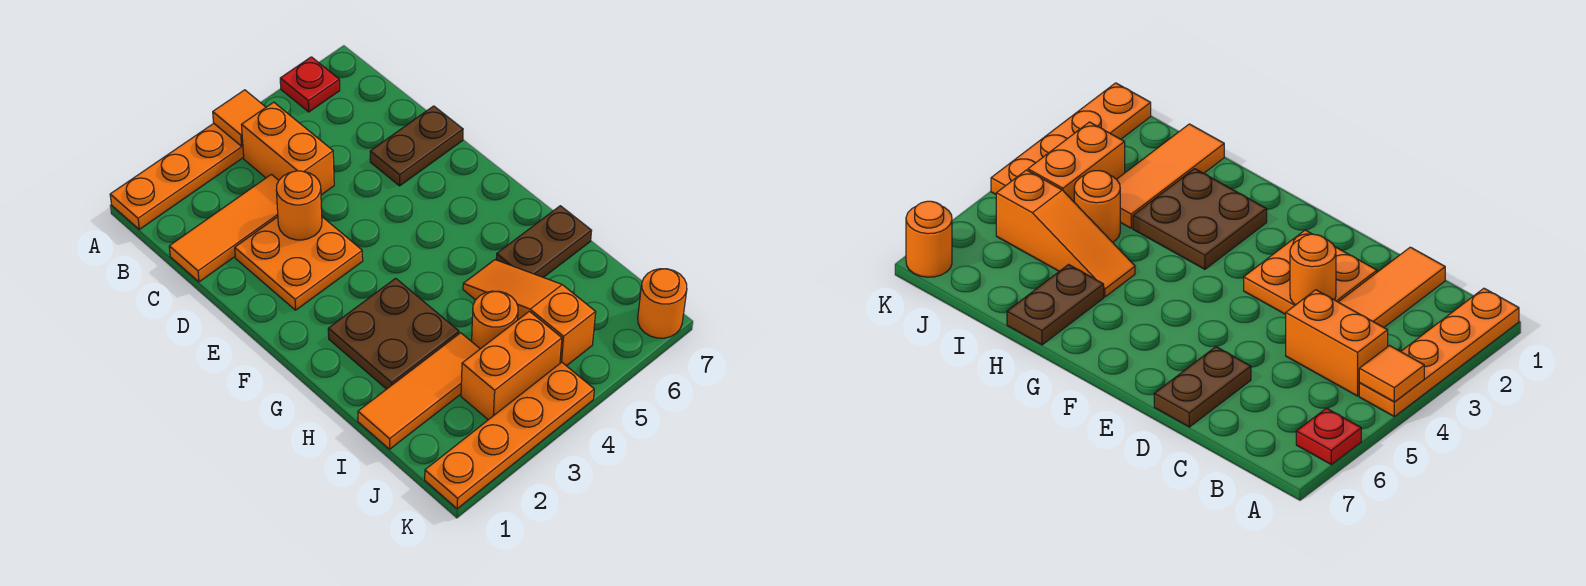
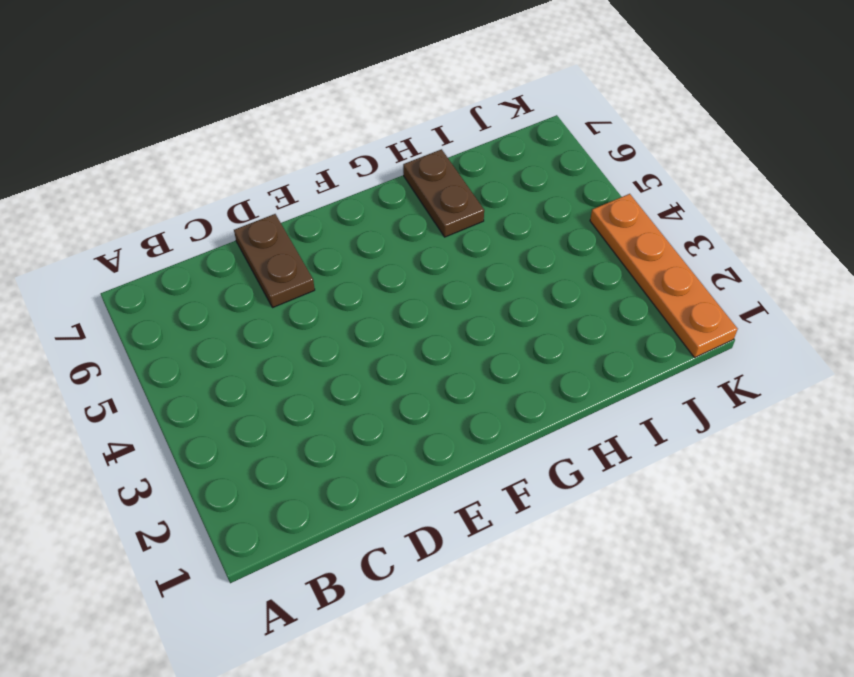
none -> orange 1x4 plate [110,123,244,229]
none -> red 1x1 plate [280,57,340,112]
none -> orange 1x2 brick [242,102,334,195]

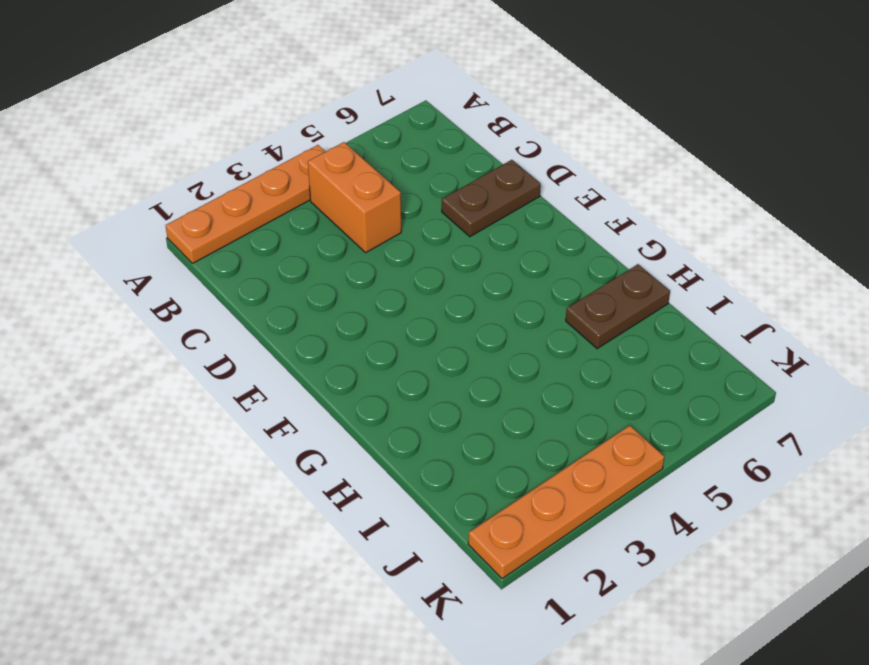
none -> red 1x1 plate [280,57,340,112]
none -> orange 1x3 tile [169,174,279,282]
none -> orange 2x2 plate [235,217,363,310]

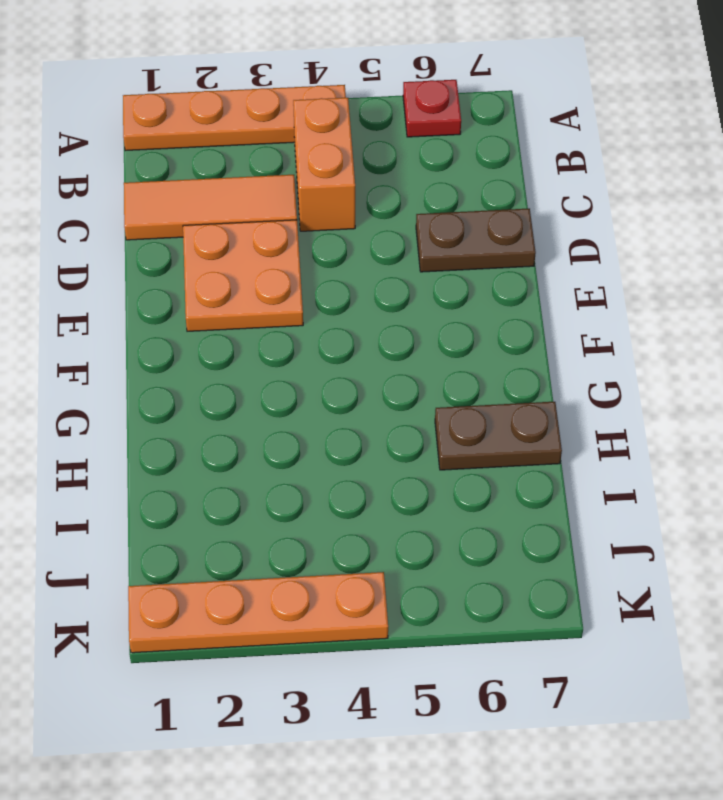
none -> brown 2x2 plate [328,278,459,389]
none -> orange 1x3 slope [463,260,596,366]
none -> orange 1x3 tile [358,333,480,449]

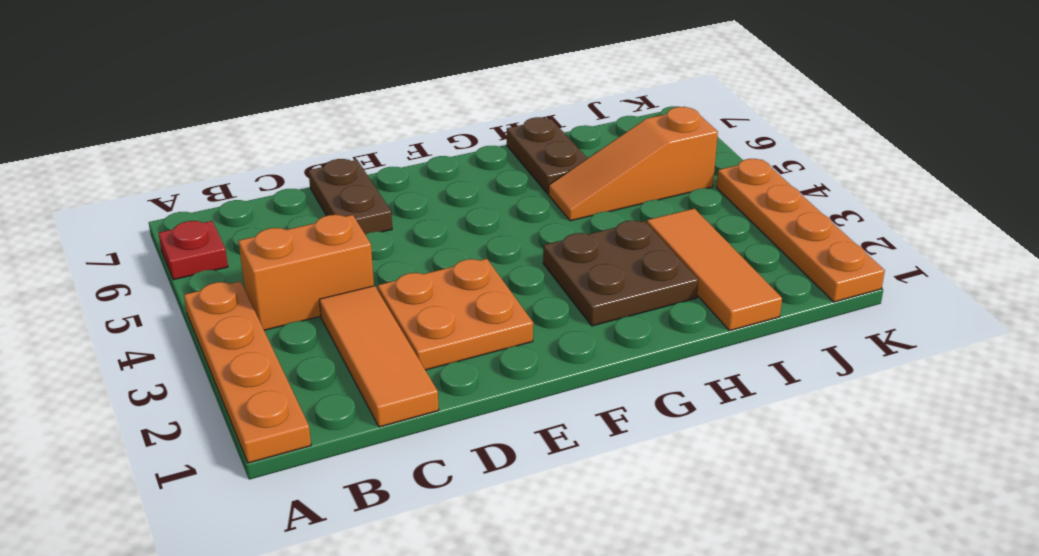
none -> orange 1x1 round brick [472,291,518,349]
none -> orange 1x2 brick [461,311,562,420]
none -> orange 1x1 round brick [638,269,687,338]

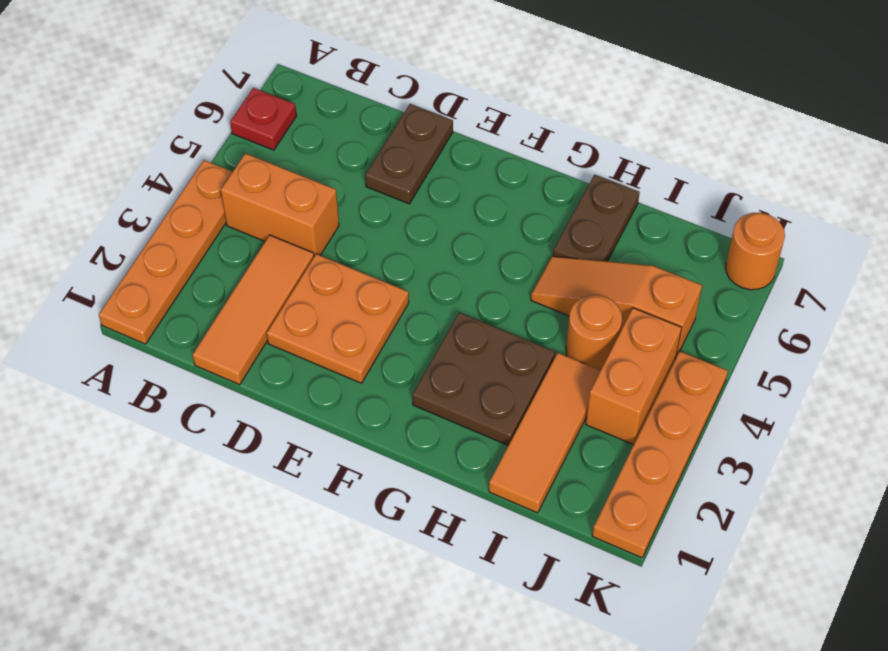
none -> orange 1x1 tile [213,90,266,146]
none -> orange 1x1 round brick [276,171,322,240]

